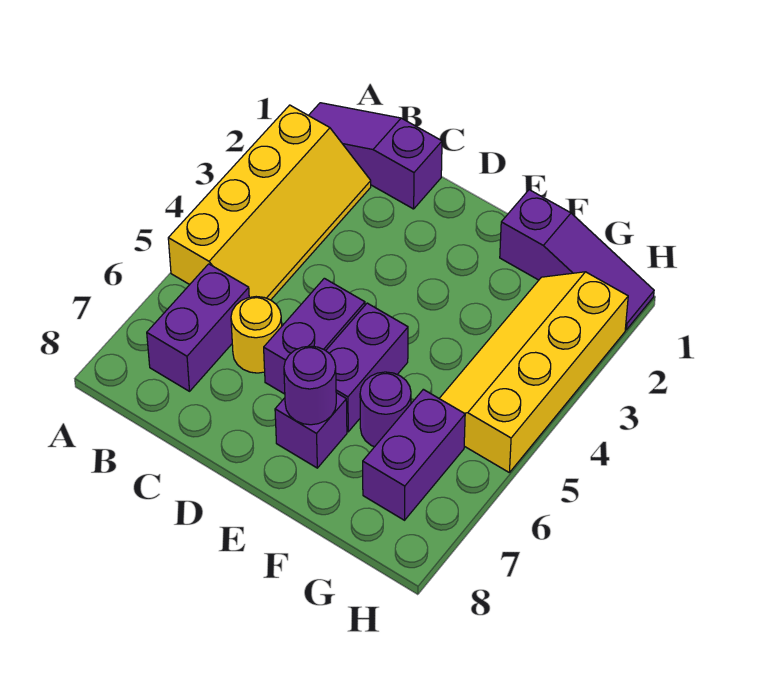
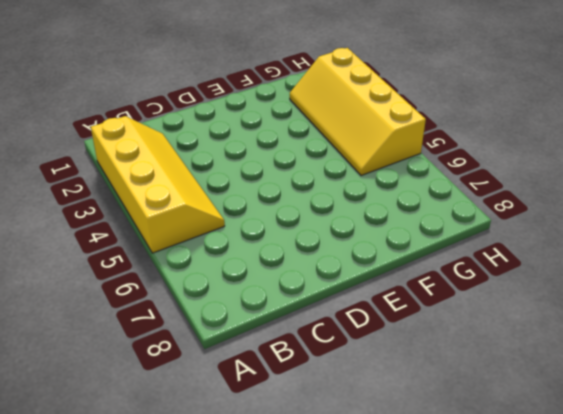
none -> purple 1x3 slope [309,103,442,209]
none -> purple 1x2 brick [147,264,249,391]
none -> yellow 1x1 round brick [231,297,282,373]

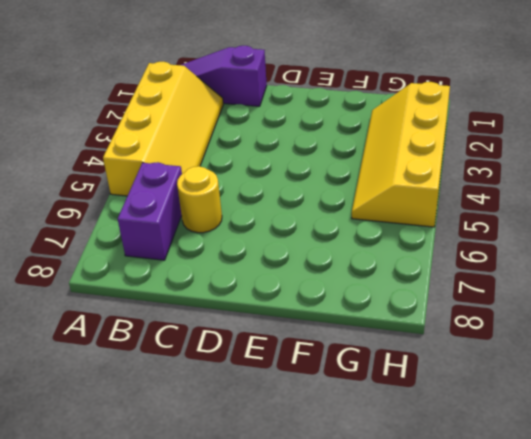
none -> purple 1x2 brick [264,278,365,394]
none -> purple 1x2 brick [326,303,408,432]
none -> purple 1x1 brick [275,393,347,468]

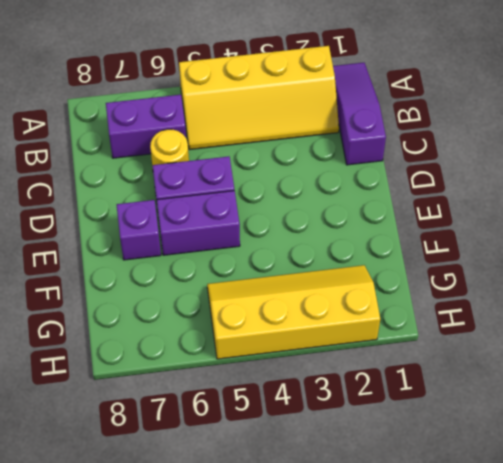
none -> purple 1x3 slope [500,190,654,330]
none -> purple 1x1 round brick [360,372,411,447]
none -> purple 1x2 brick [363,389,465,520]

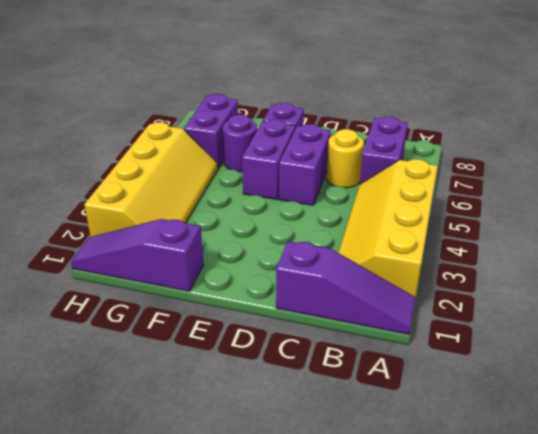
none -> purple 1x1 round brick [284,346,336,425]

